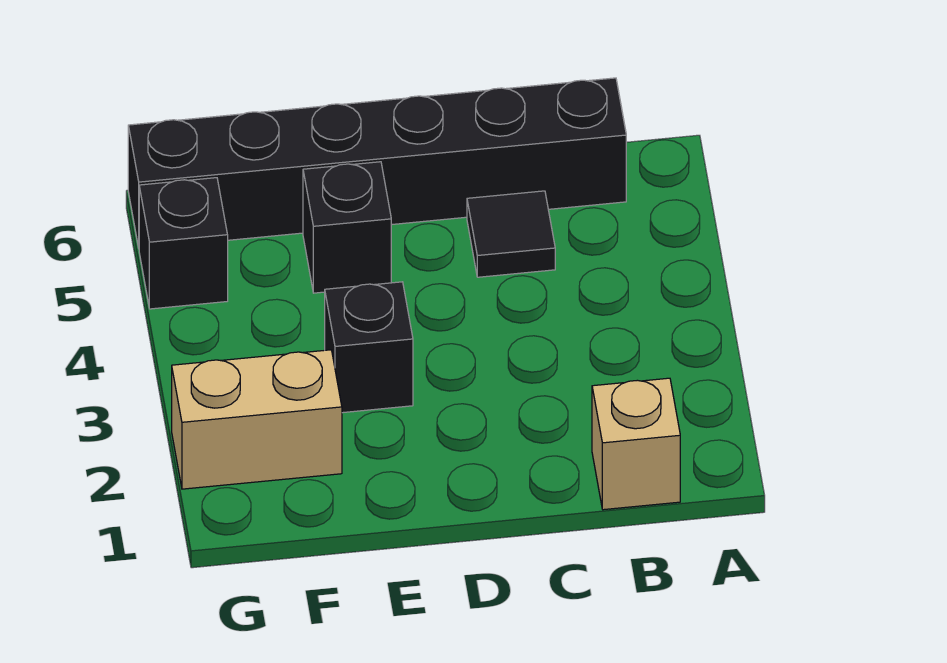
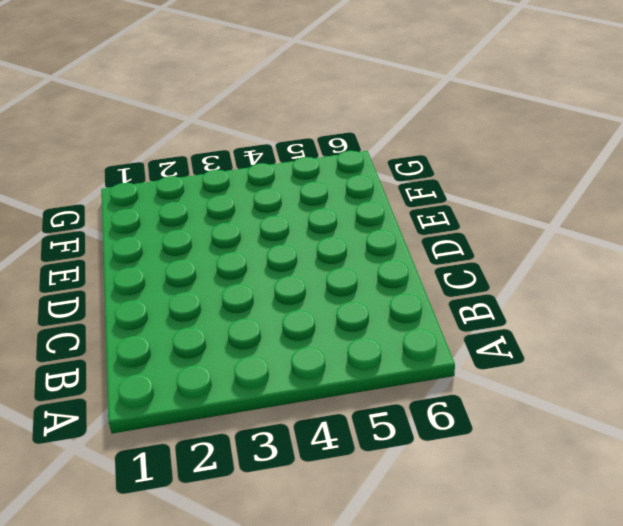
none -> tan 1x1 brick [592,378,680,510]
none -> black 1x6 brick [128,78,626,248]

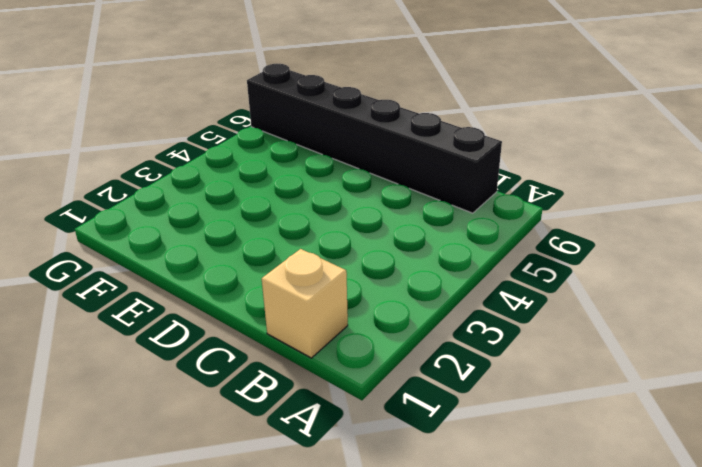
none -> black 1x1 tile [467,191,555,277]
none -> black 1x1 brick [325,282,413,413]

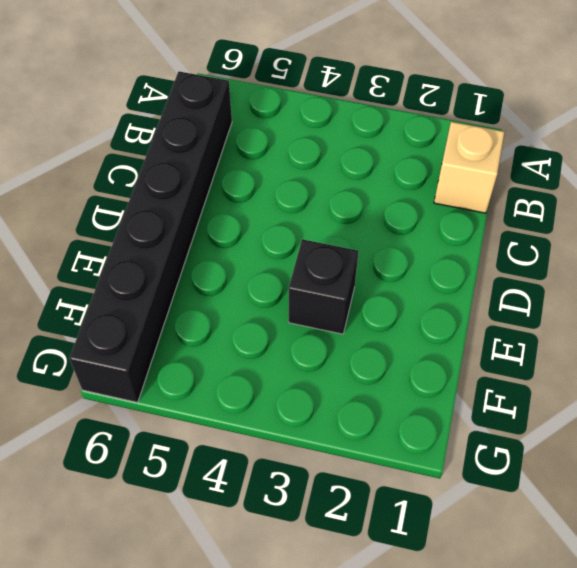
none -> black 1x1 tile [467,191,555,277]
none -> black 1x1 brick [303,162,391,293]

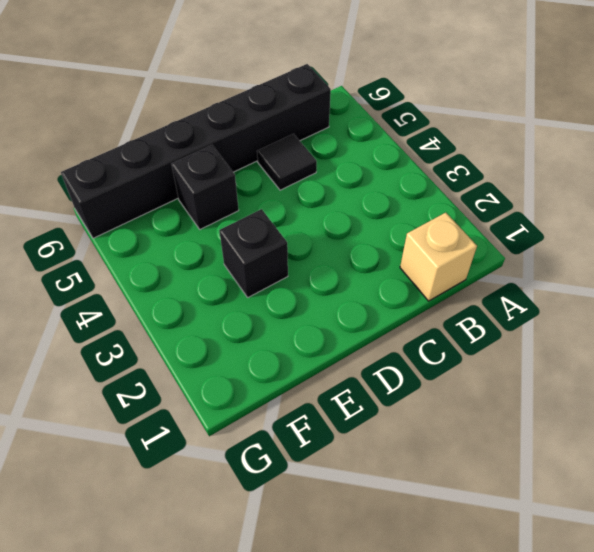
none -> tan 1x2 brick [172,350,342,489]
none -> black 1x1 brick [139,178,228,309]

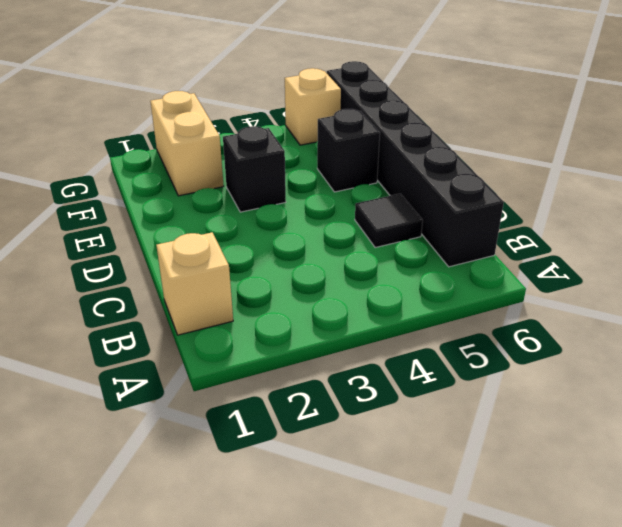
tan 1x1 brick [285,68,341,145] -> black 1x1 brick [139,178,228,309]

